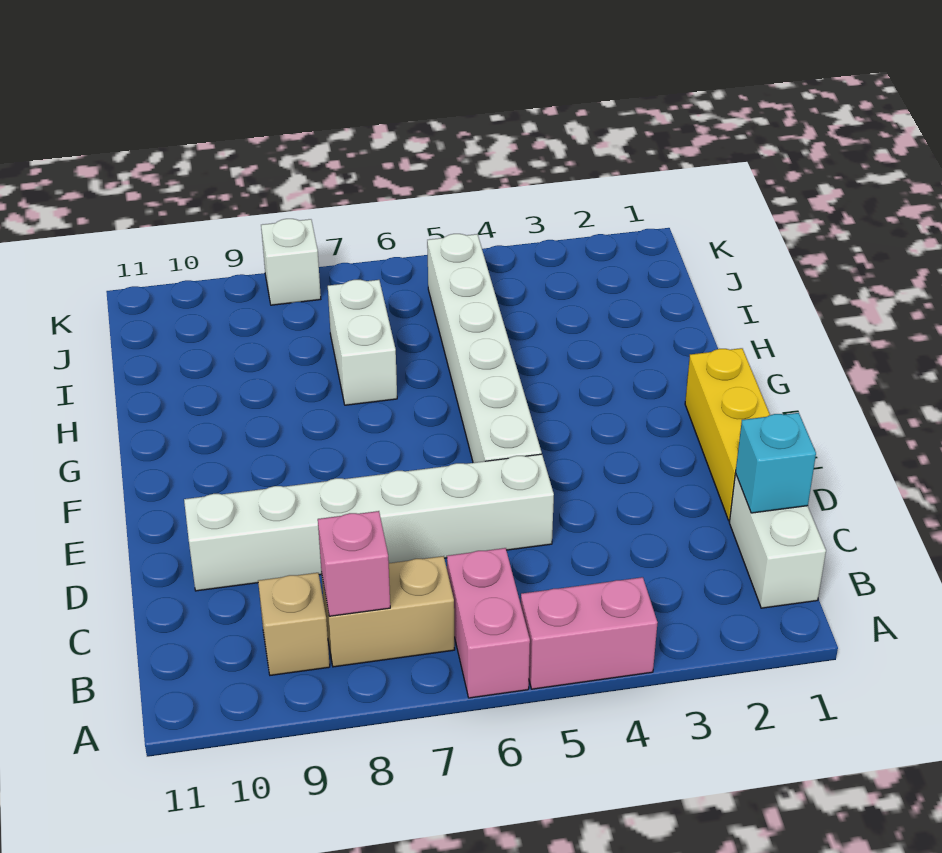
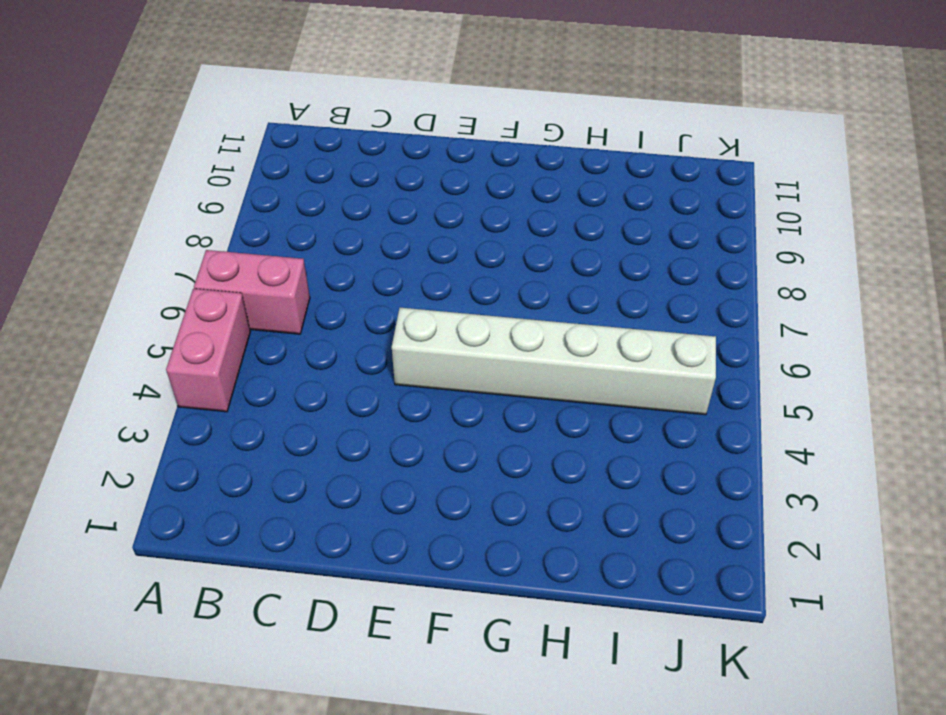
none -> white 1x2 brick [729,473,826,608]
none -> tan 1x2 brick [322,556,455,667]
none -> tan 1x1 brick [258,573,330,675]

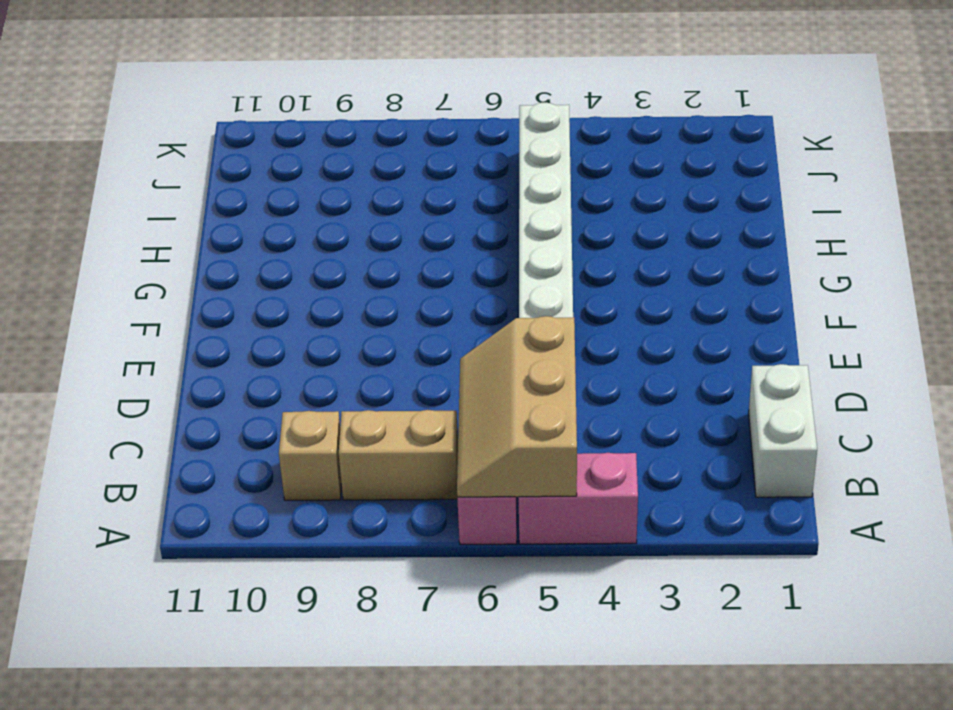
tan 2x3 slope [457,316,577,497] -> none
none -> yellow 1x3 brick [685,348,770,521]
none -> white 1x6 brick [184,454,554,591]
none -> white 1x2 brick [328,280,397,405]

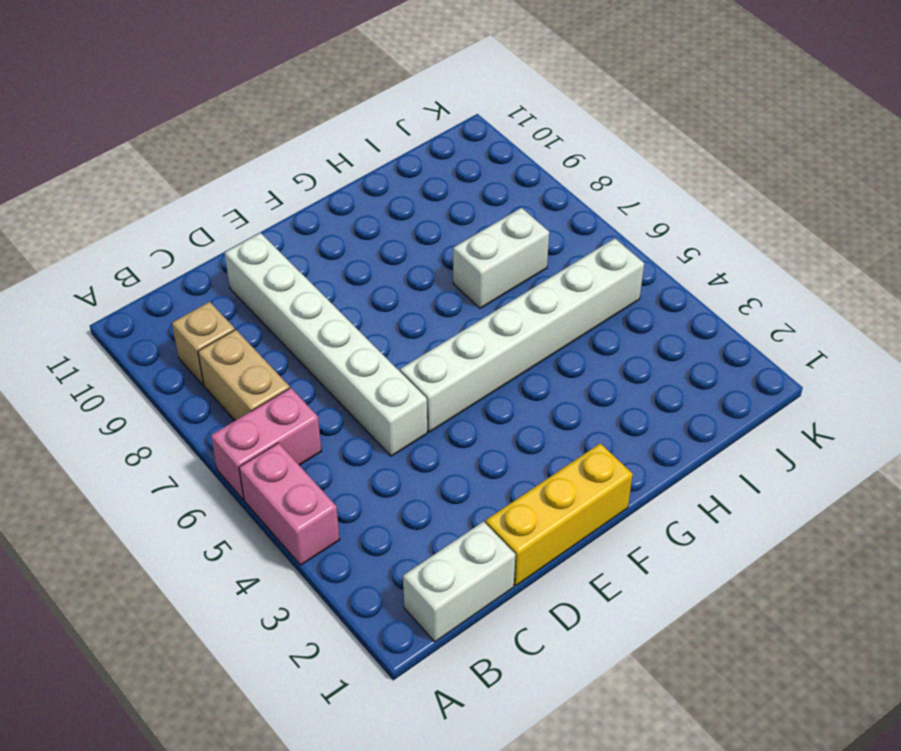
none -> white 1x1 brick [261,219,321,305]
none -> pink 1x1 brick [318,511,390,616]
none -> cyan 1x1 brick [736,413,816,513]

